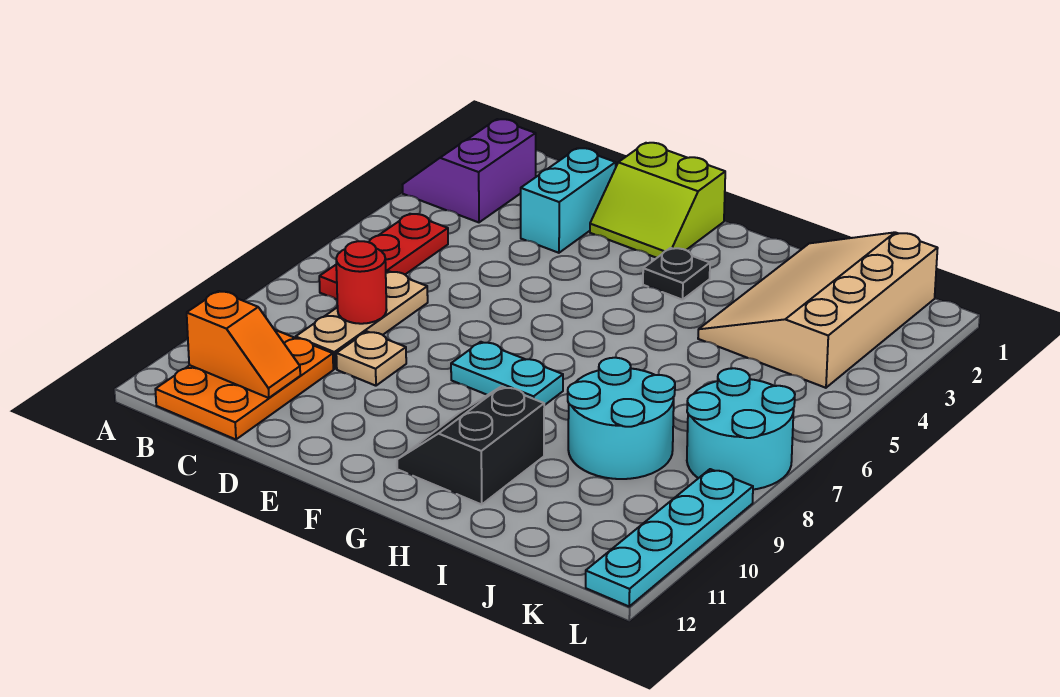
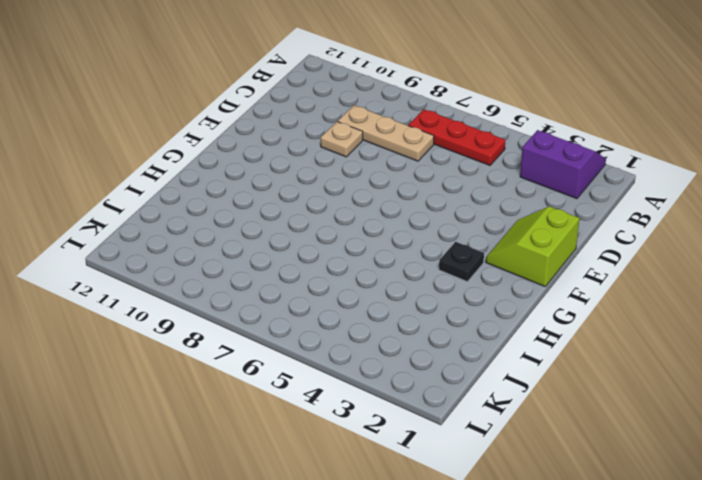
none -> orange 2x3 plate [155,330,333,439]
none -> cyan 1x2 brick [521,148,616,253]
none -> cyan 1x2 plate [451,342,563,405]

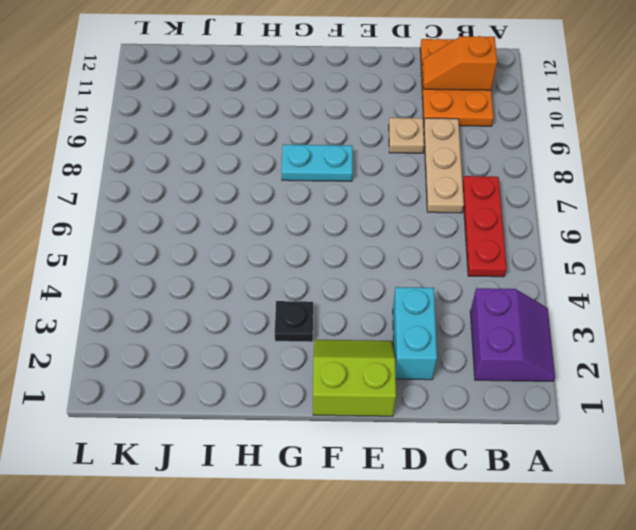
none -> black 2x2 slope [397,386,544,504]
none -> tan 3x4 slope [698,232,938,388]
none -> cyan 2x2 round brick [568,358,675,479]

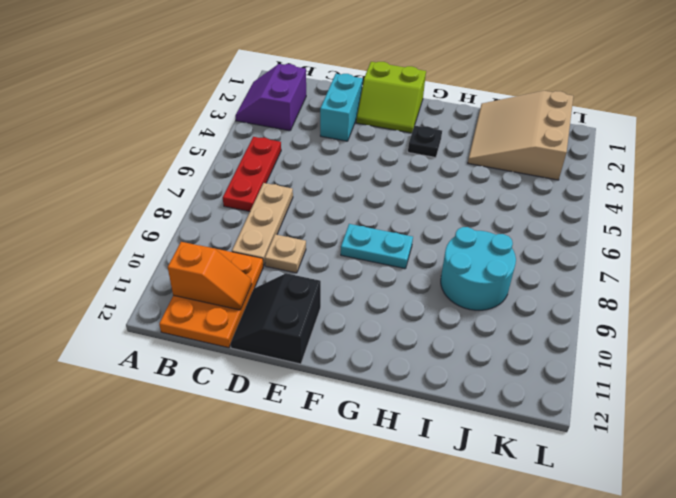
black 2x2 slope [230,273,321,364] -> black 2x2 slope moved to [397,386,544,504]
tan 3x3 slope [468,91,573,180] -> tan 3x4 slope [698,232,938,388]
none -> cyan 2x2 round brick [687,368,795,489]
none -> cyan 1x4 plate [586,469,753,606]
none -> red 1x1 round brick [336,241,387,324]

